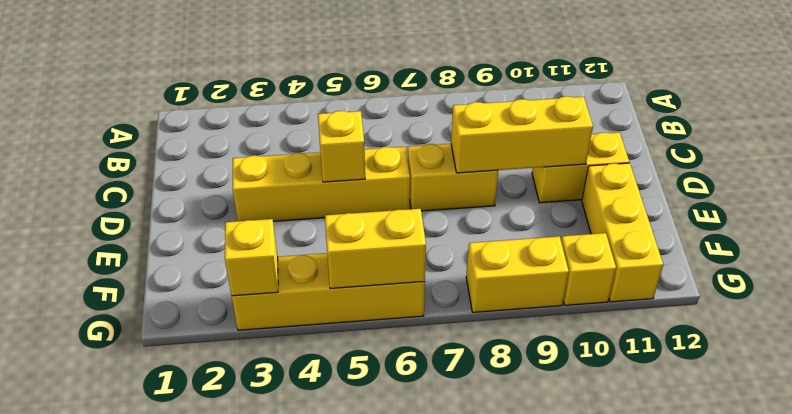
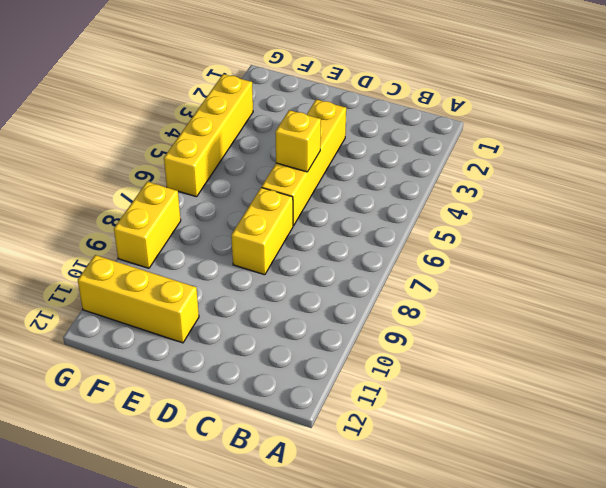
none -> yellow 1x2 brick [532,132,629,203]
none -> yellow 1x1 brick [561,233,616,305]

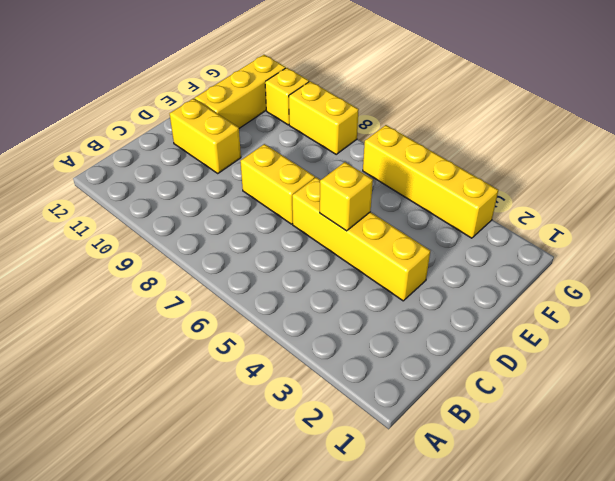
none -> yellow 1x3 brick [451,96,593,173]
none -> yellow 1x1 brick [225,219,278,296]

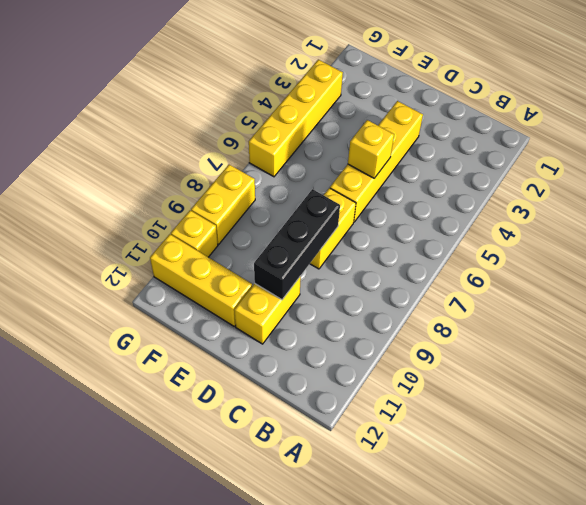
black 1x3 brick [254,189,340,300] -> yellow 1x3 brick [451,96,593,173]
none -> yellow 1x1 brick [225,219,278,296]
none -> yellow 1x2 brick [325,209,426,288]

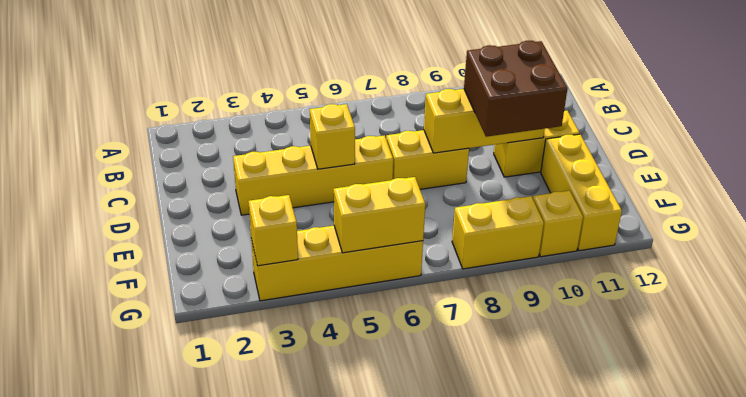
brown 2x2 brick [464,41,568,137] -> none

